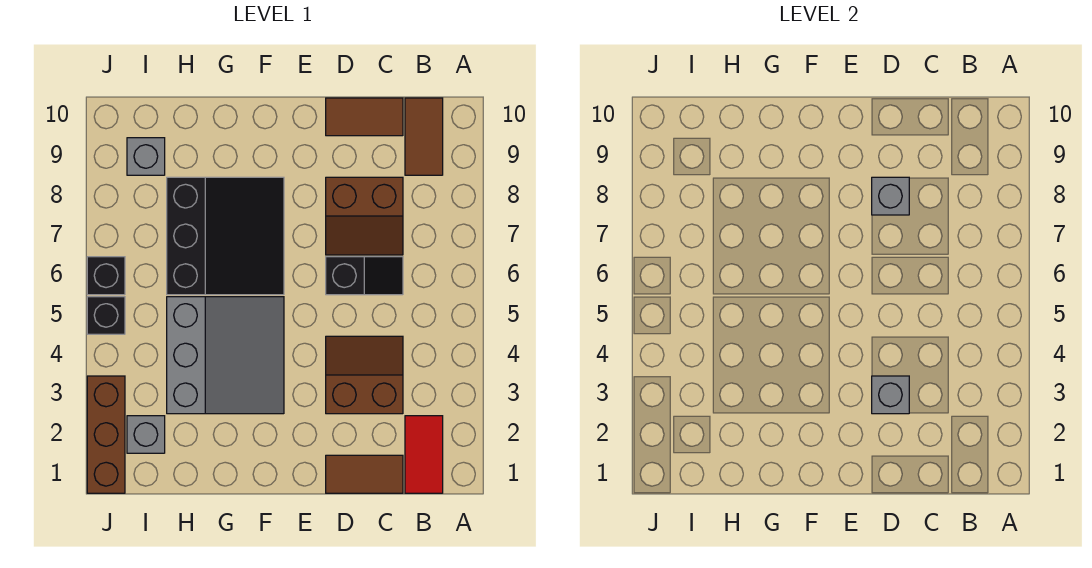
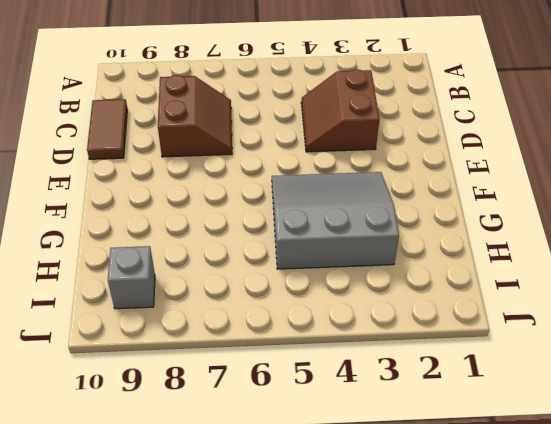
none -> red 1x2 tile [405,416,443,493]
none -> brown 1x2 tile [405,98,443,175]
none -> brown 1x2 tile [326,455,403,493]

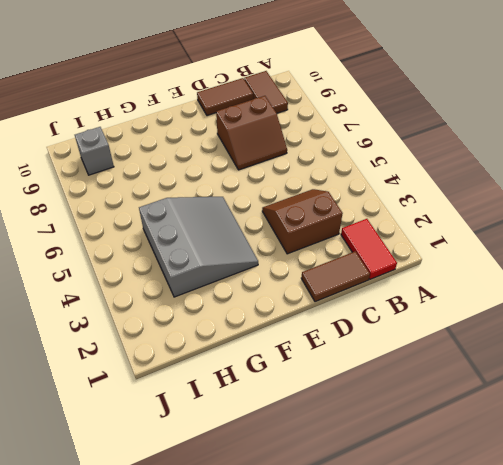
none -> black 1x2 slope [326,257,403,295]
none -> black 3x3 slope [167,177,284,295]
none -> grey 1x1 brick [127,416,165,453]

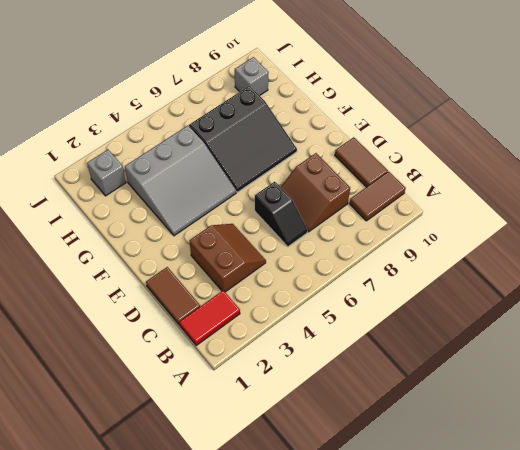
none -> brown 1x3 brick [87,376,125,493]
none -> black 1x1 brick [87,297,125,334]
none -> black 1x1 brick [87,257,125,295]

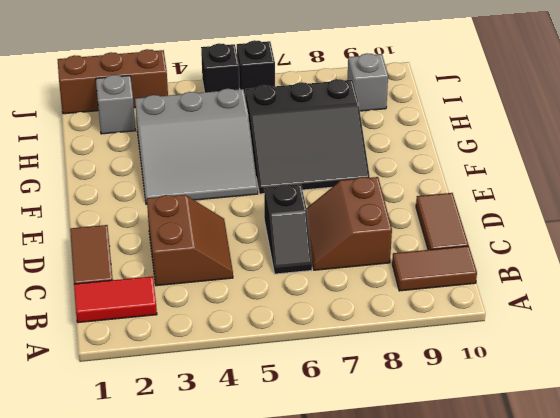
none -> grey 1x1 brick [872,376,909,414]
none -> grey 1x1 brick [872,177,909,215]

